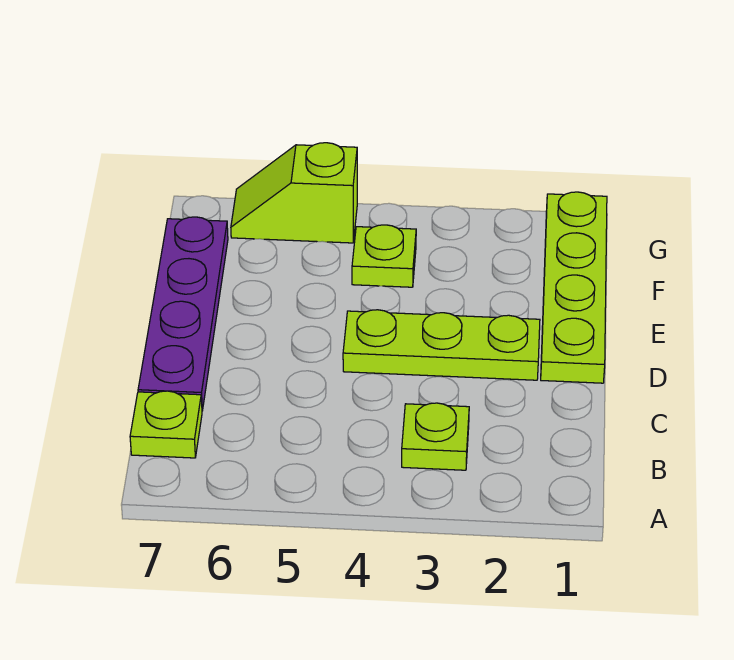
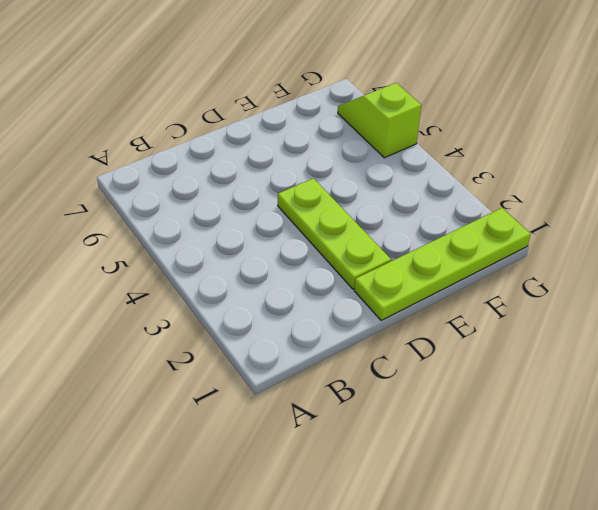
none -> lime 1x1 plate [402,403,469,470]
none -> lime 1x1 plate [130,391,202,458]

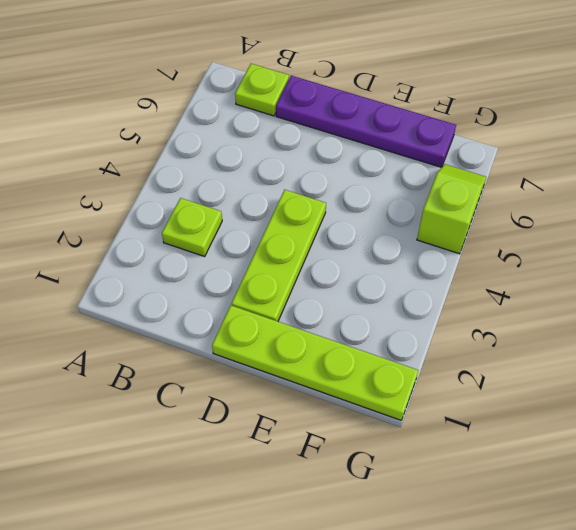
none -> lime 1x1 plate [352,225,416,287]

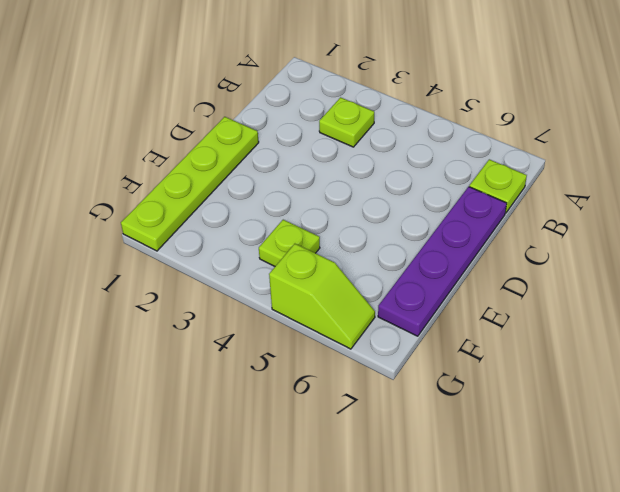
none -> lime 1x3 plate [343,310,540,380]

